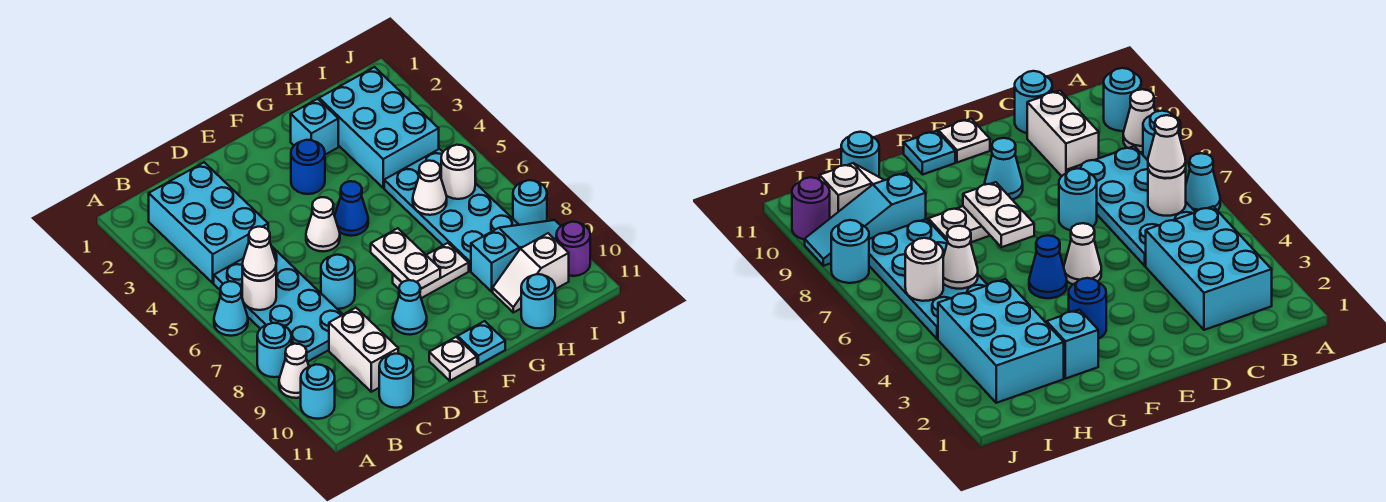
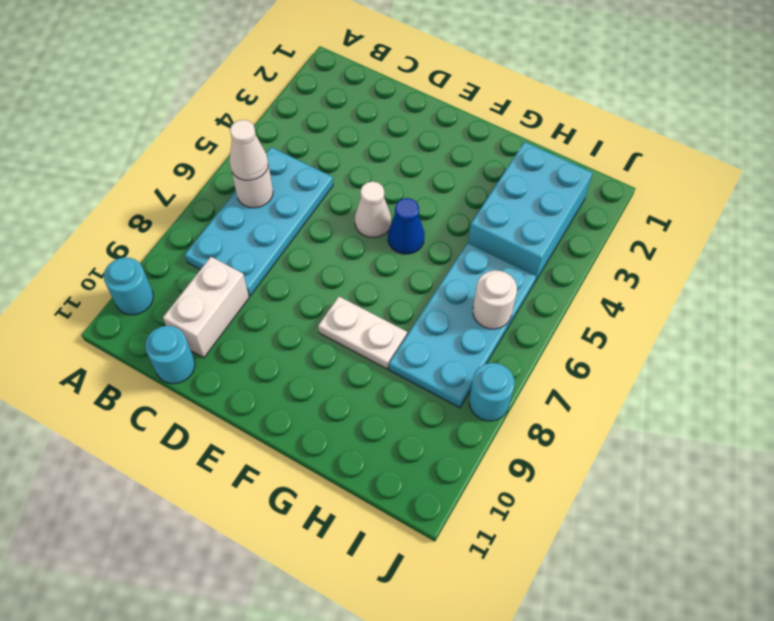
none -> cyan 1x1 cone [214,281,248,336]
none -> cyan 1x1 round brick [257,323,291,377]
none -> white 1x1 cone [279,344,309,398]

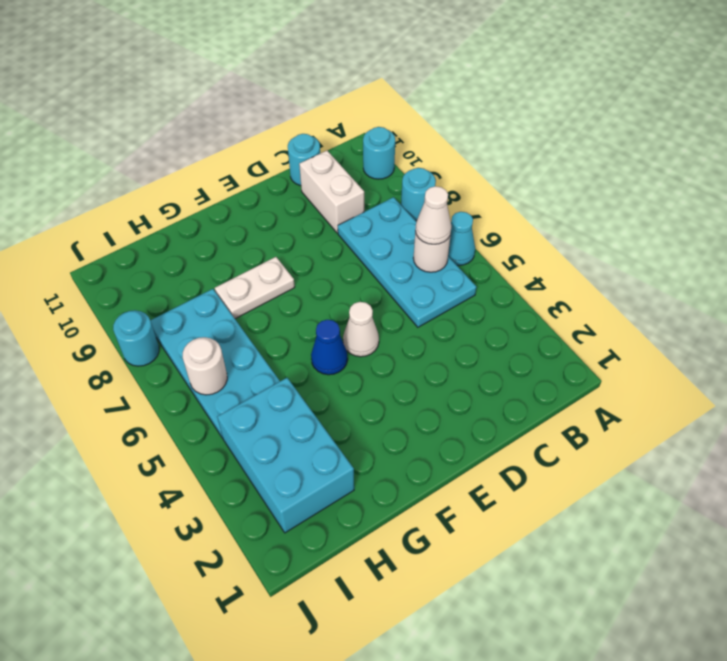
none -> white 1x1 cone [279,344,309,398]
none -> cyan 2x3 brick [149,162,268,283]
none -> cyan 1x1 round brick [321,255,355,309]

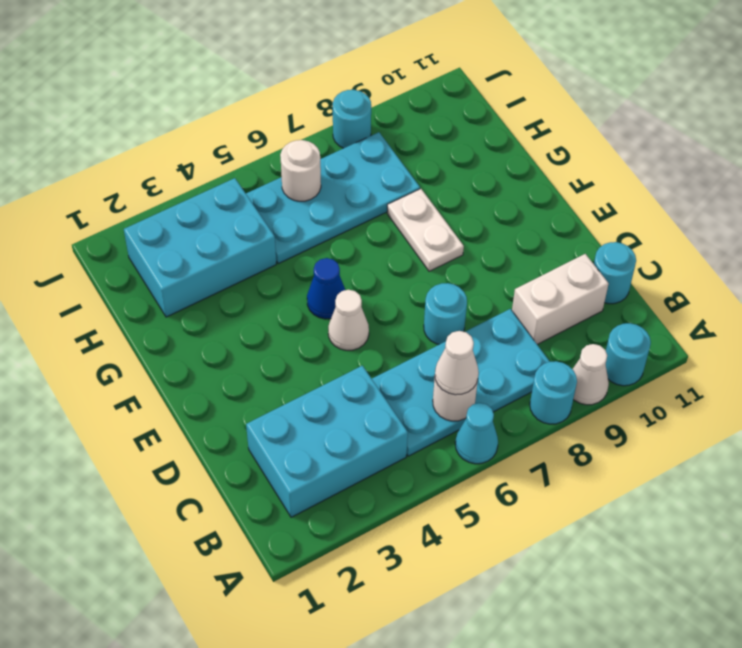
none -> cyan 1x1 cone [393,280,427,335]
none -> white 1x1 plate [429,337,477,381]
none -> blue 1x1 round brick [291,140,325,194]

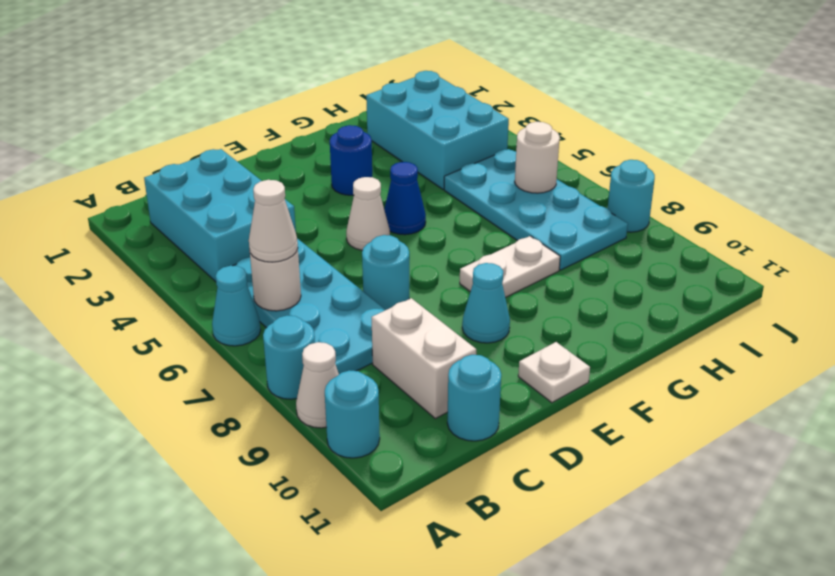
none -> cyan 1x1 plate [458,321,505,365]
none -> cyan 1x1 brick [291,99,338,155]
none -> cyan 1x3 slope [471,220,561,292]

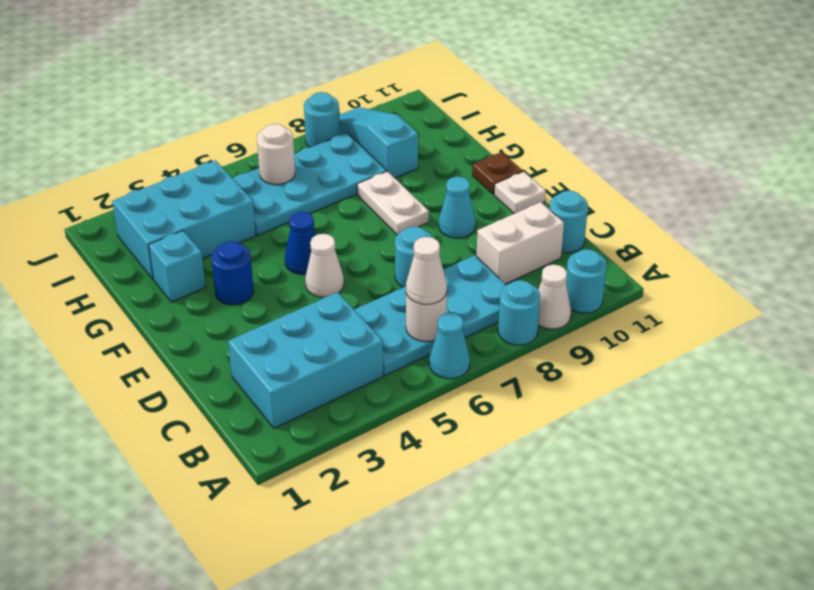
brown 1x1 plate [472,152,523,194] -> cyan 1x1 plate [458,321,505,365]
none -> white 1x2 slope [493,233,569,312]
none -> cyan 1x1 round brick [521,274,555,328]
none -> purple 1x1 round brick [556,222,590,276]

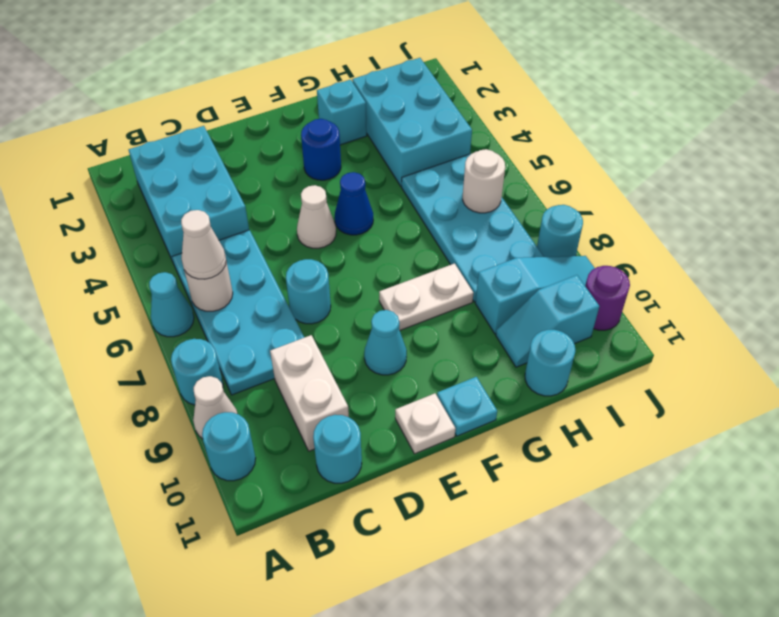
cyan 1x2 slope [496,275,599,367] -> white 1x2 slope [493,233,569,312]
none -> white 1x2 plate [371,228,440,289]
none -> white 1x1 cone [413,161,447,215]

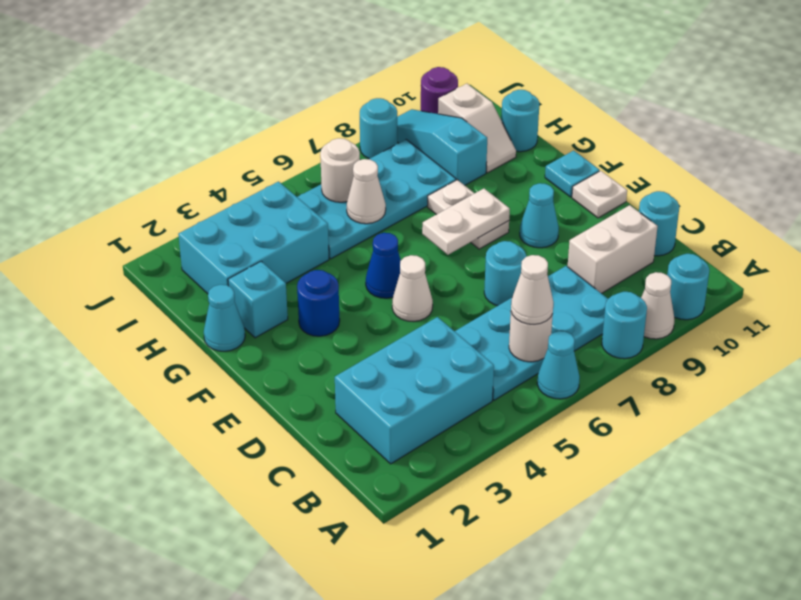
cyan 1x1 cone [204,285,245,351] -> none

